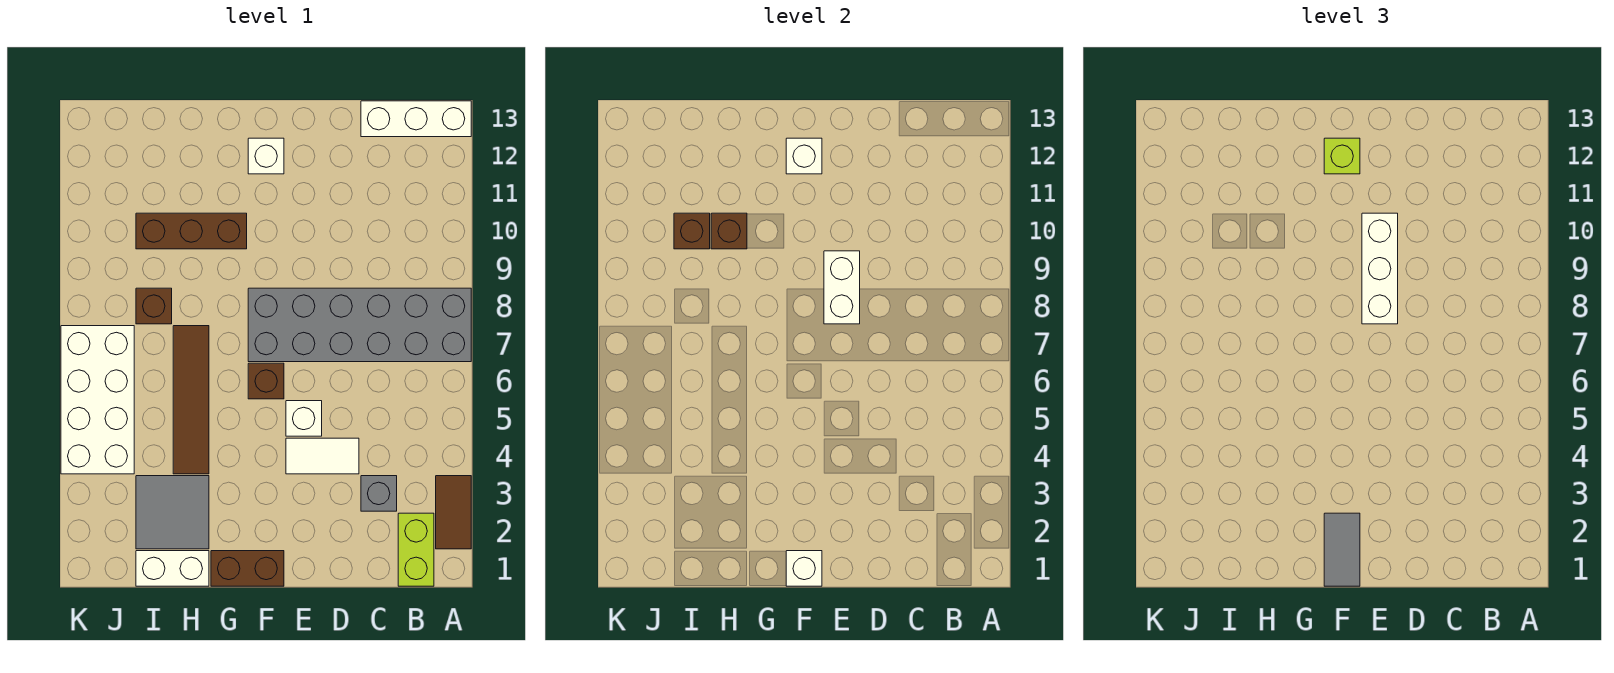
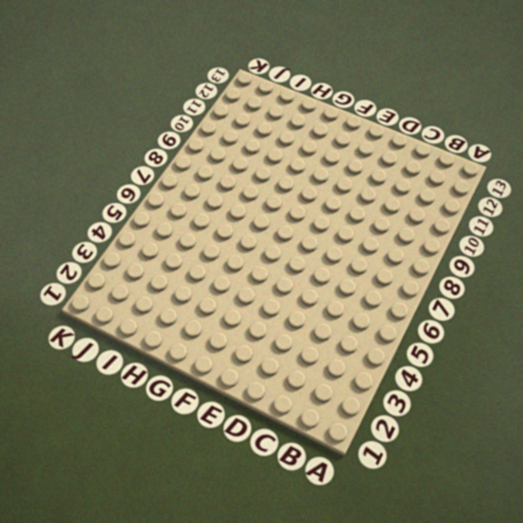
none -> brown 1x2 tile [436,476,471,549]
none -> grey 2x6 brick [248,288,471,362]
none -> white 1x3 brick [361,101,471,137]

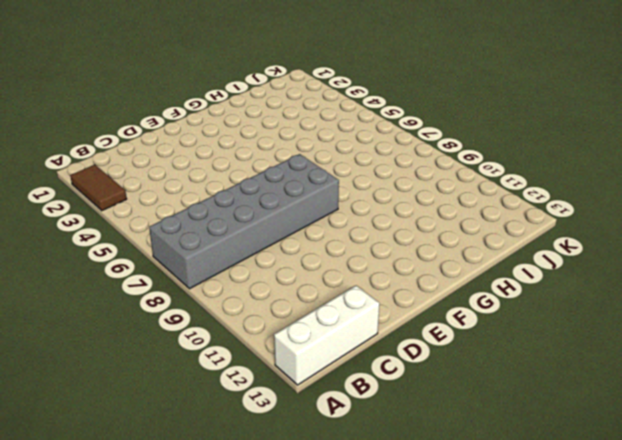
none -> lime 1x2 brick [398,513,434,586]
none -> grey 1x1 brick [361,476,397,511]
none -> white 1x2 tile [286,438,359,474]

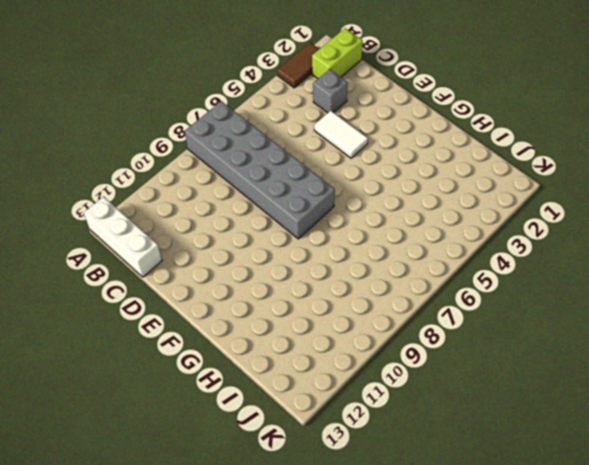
none -> white 1x1 brick [286,401,322,436]
none -> brown 1x2 brick [211,551,284,586]
none -> brown 1x1 brick [248,363,284,399]

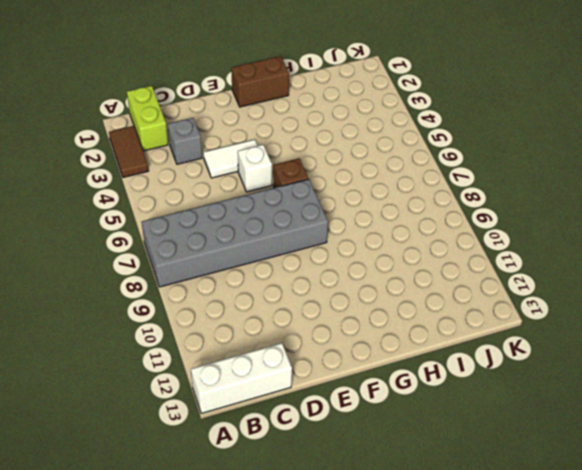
none -> white 1x1 brick [248,138,284,174]
none -> brown 1x3 brick [136,213,247,249]
none -> white 1x2 brick [136,551,209,586]

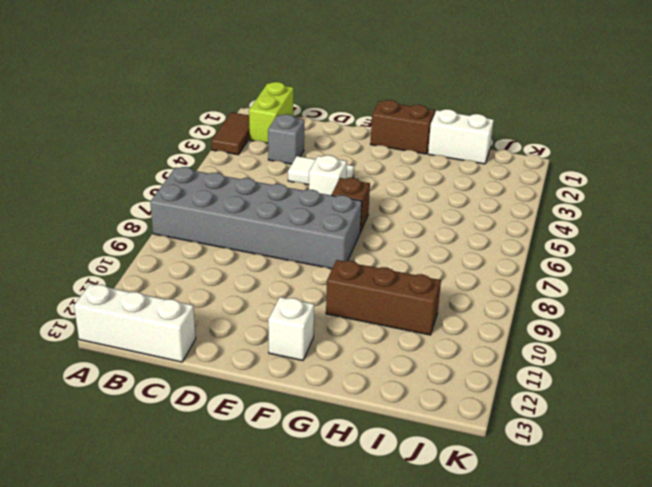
none -> grey 2x2 tile [136,476,209,549]
none -> brown 1x4 tile [173,326,209,474]
none -> brown 1x1 brick [136,288,172,324]

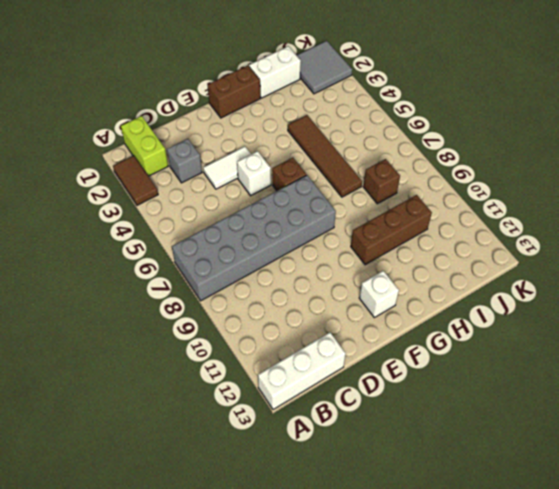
grey 2x2 tile [296,41,352,94] -> grey 2x2 tile moved to [136,476,209,549]
none -> white 2x4 brick [61,326,134,474]
none -> white 1x2 brick [824,251,860,324]
none -> white 1x1 brick [786,551,822,586]

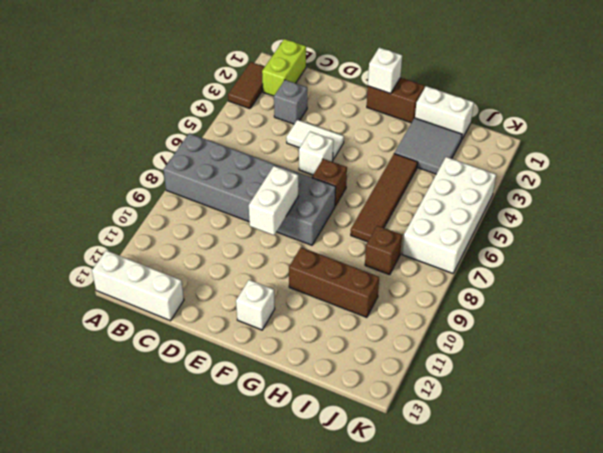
none -> white 1x1 brick [786,138,822,174]
none -> brown 1x1 brick [711,213,747,249]
none -> brown 1x1 brick [674,213,710,249]

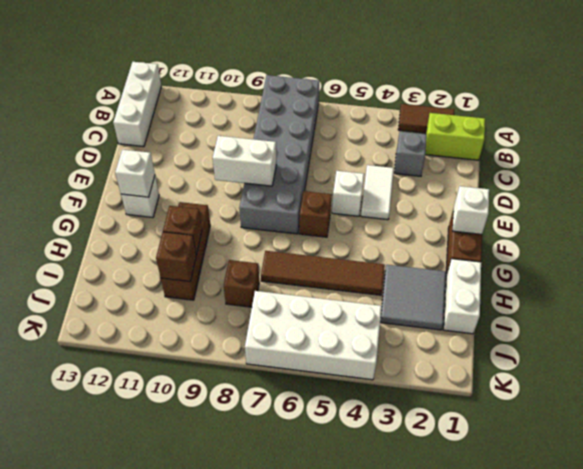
none -> white 1x3 brick [1362,213,1398,324]
none -> grey 1x2 tile [1324,513,1360,586]
none -> lime 1x1 brick [1324,138,1360,174]

